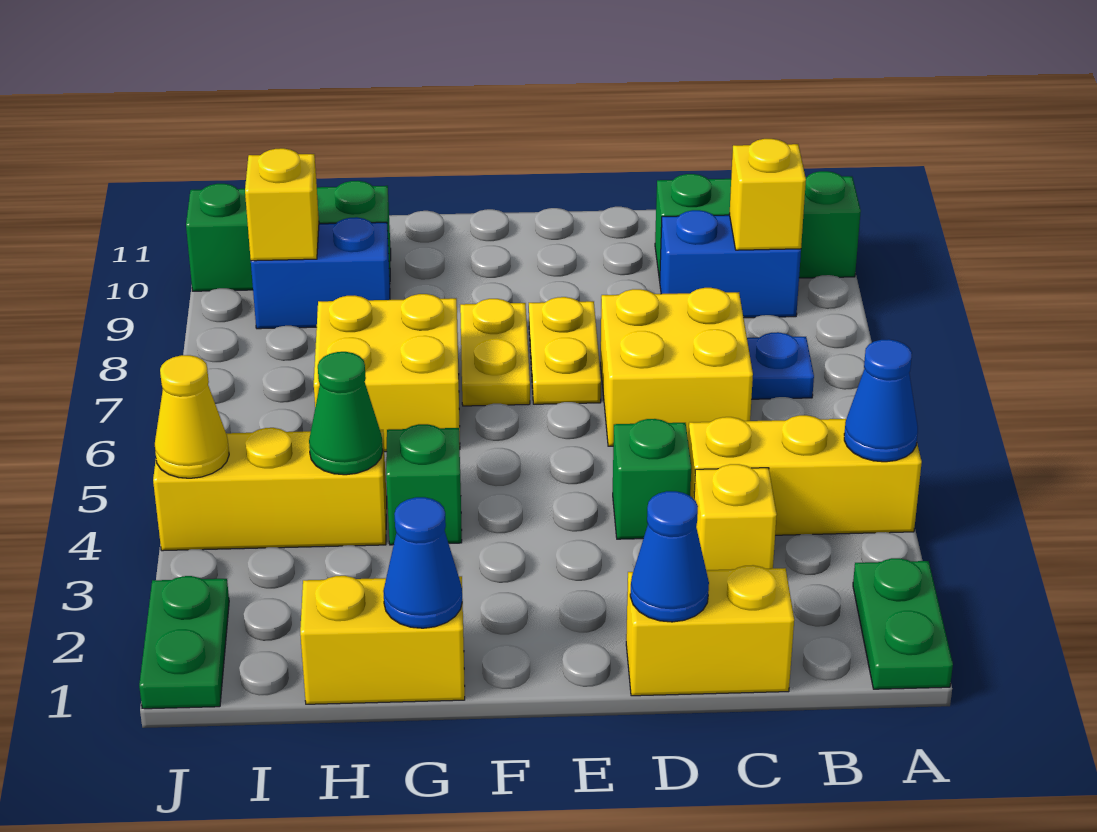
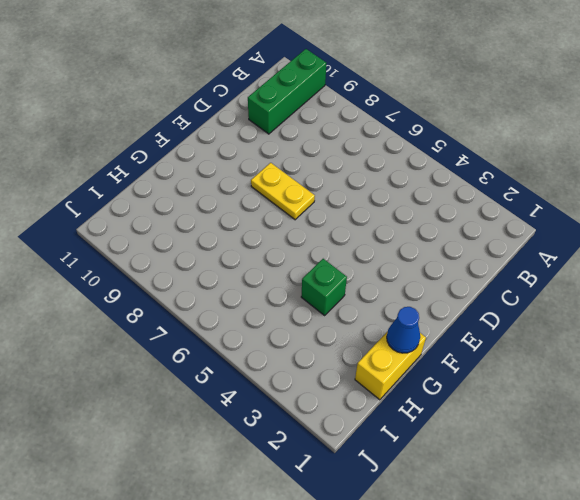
none -> green 1x2 plate [853,558,953,689]
none -> yellow 1x3 brick [688,415,922,535]
none -> blue 1x1 plate [747,332,814,399]

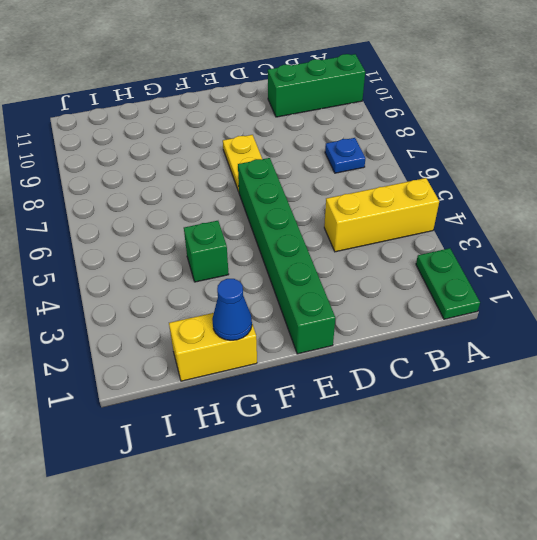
green 1x6 brick [238,158,335,354] -> none
none -> blue 1x2 brick [660,210,801,318]
none -> yellow 1x2 brick [626,565,794,696]
none -> yellow 1x1 brick [694,464,777,570]

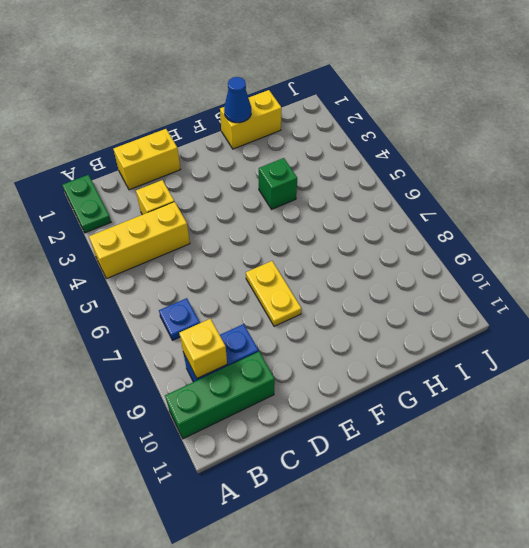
none -> yellow 2x2 brick [601,288,753,446]
none -> green 1x1 brick [613,419,691,539]
none -> yellow 1x2 plate [460,299,530,406]

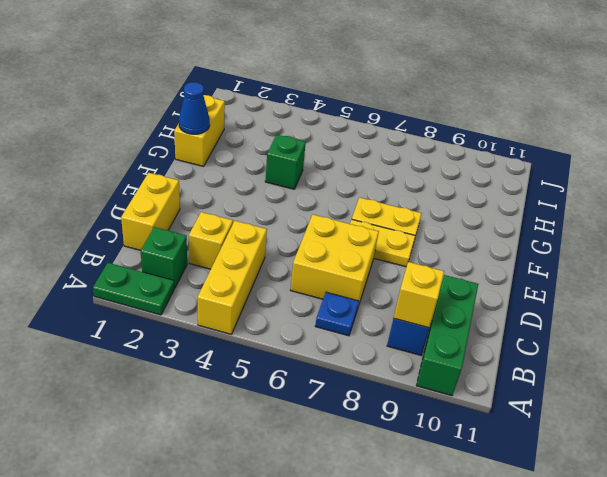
green 1x1 brick [141,227,187,288] -> green 1x1 brick moved to [613,419,691,539]
none -> yellow 2x2 brick [314,294,460,452]
none -> yellow 1x3 brick [153,428,387,551]
none -> blue 1x2 brick [251,217,390,329]

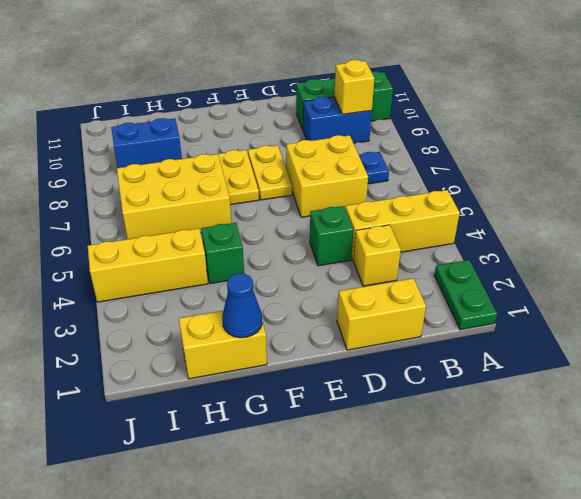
yellow 2x3 brick [117,154,231,239] -> yellow 2x2 brick [314,294,460,452]
none -> green 1x3 brick [186,181,391,291]
none -> green 1x2 plate [139,576,229,709]
none -> blue 1x1 cone [844,339,918,462]

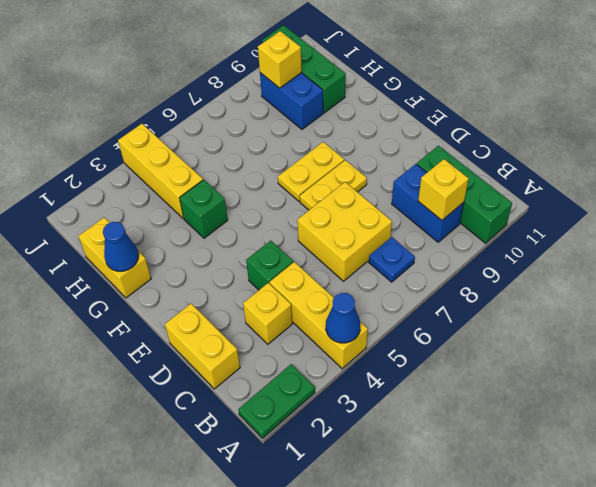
none -> yellow 2x2 brick [314,294,460,452]
none -> green 1x2 plate [139,576,229,709]
none -> blue 1x1 cone [630,491,709,622]

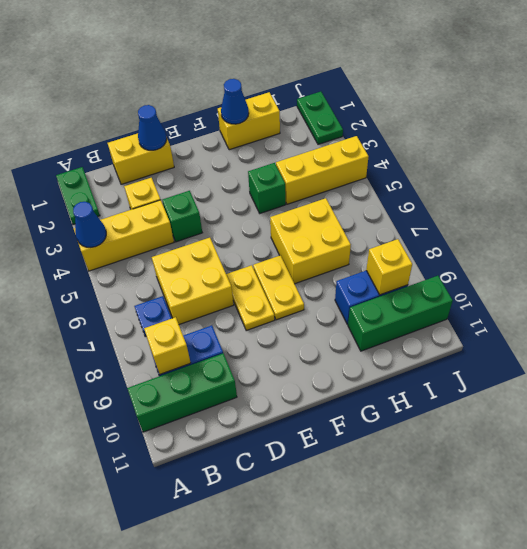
none -> green 1x1 cone [309,352,383,475]
none -> yellow 1x1 cone [155,355,229,478]

